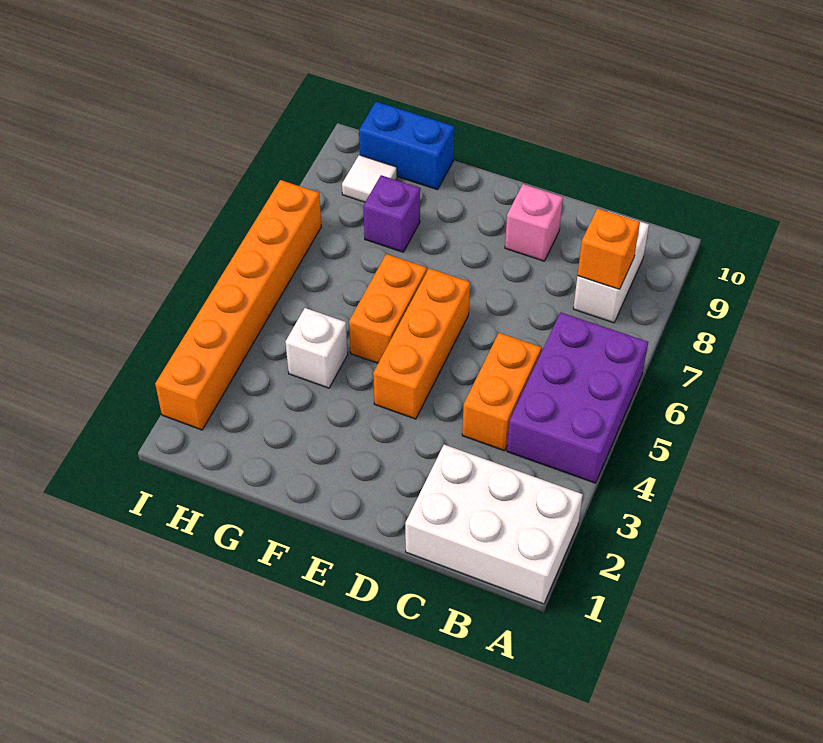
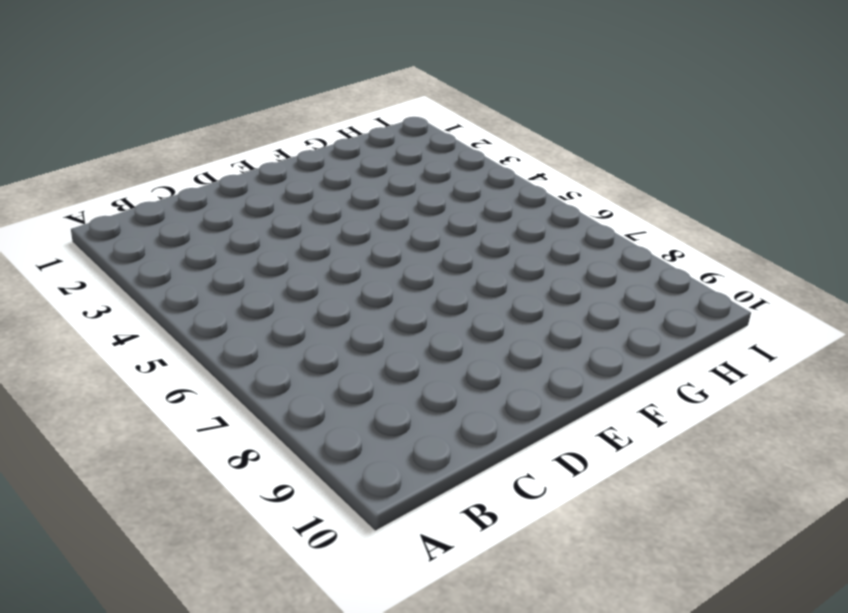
none -> white 2x3 brick [405,445,583,604]
none -> purple 2x3 brick [507,312,648,483]
none -> white 1x2 brick [573,211,649,323]

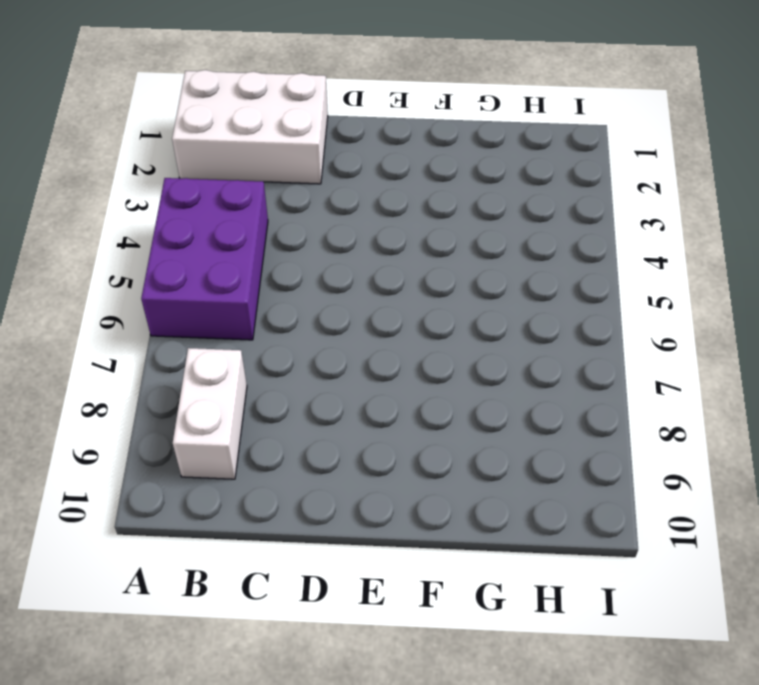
none -> orange 1x2 brick [462,333,541,451]
none -> pink 1x1 brick [505,184,563,261]
none -> orange 1x3 brick [373,268,470,419]

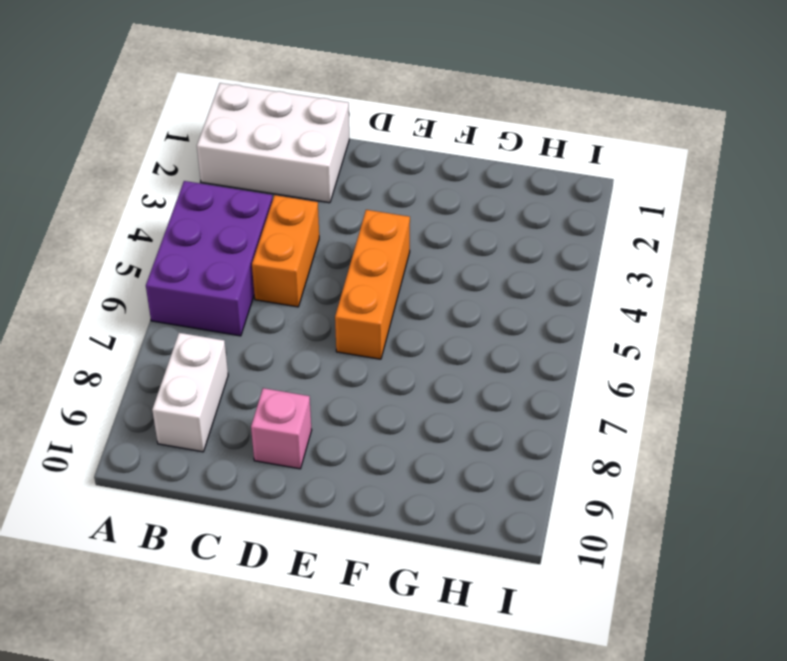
none -> orange 1x2 brick [349,254,427,363]
none -> white 1x1 brick [286,308,348,388]
none -> purple 1x1 brick [363,175,420,252]

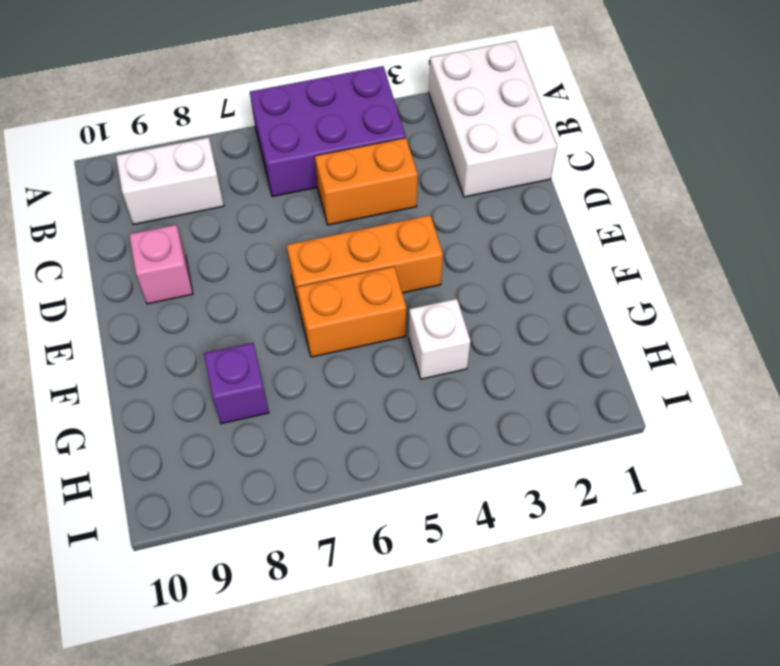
none -> blue 1x2 brick [359,102,454,190]
none -> white 1x1 tile [342,155,397,202]
none -> orange 1x6 brick [155,180,321,430]

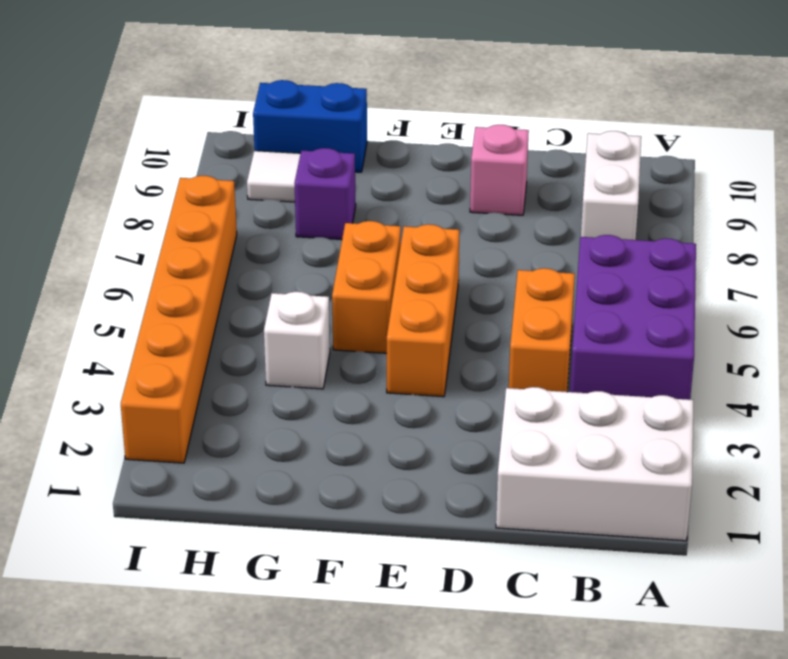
none -> orange 1x1 brick [578,208,640,289]

